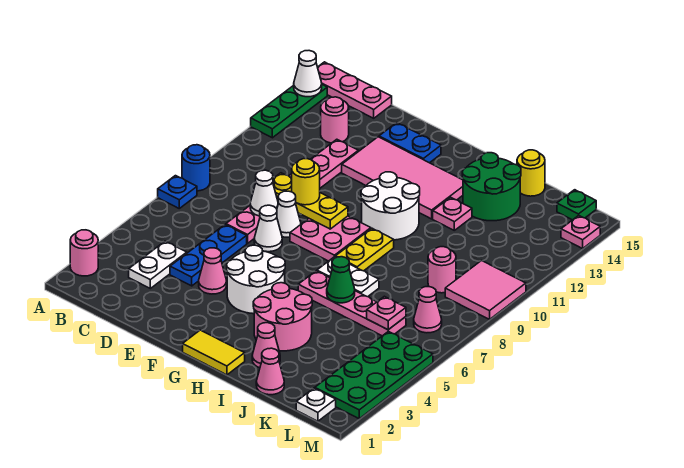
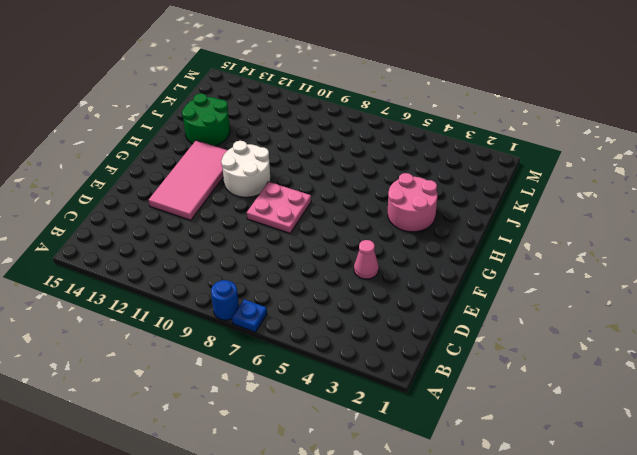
none -> pink 1x1 round brick [70,230,98,276]
none -> green 1x3 plate [251,85,327,138]
none -> pink 1x3 plate [318,62,392,118]
none -> white 1x2 plate [129,241,187,288]

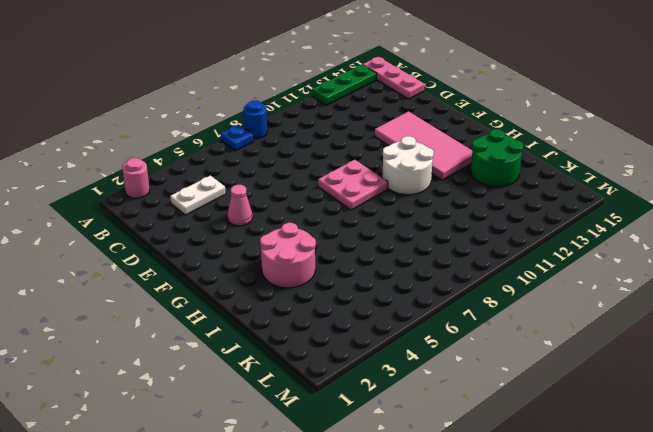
none -> pink 1x1 round brick [321,97,349,143]
none -> blue 1x3 plate [170,225,247,286]
none -> pink 1x6 plate [226,139,358,243]
none -> white 1x1 cone [254,205,282,252]

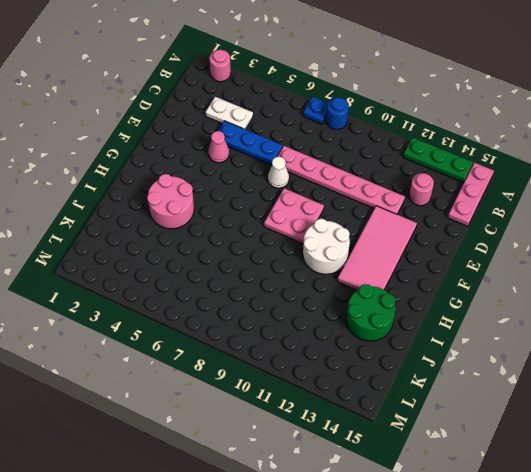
none -> white 1x1 cone [277,191,301,237]
none -> blue 1x2 plate [379,123,441,163]
none -> white 2x2 round brick [227,245,285,314]
none -> yellow 1x2 tile [183,330,245,375]

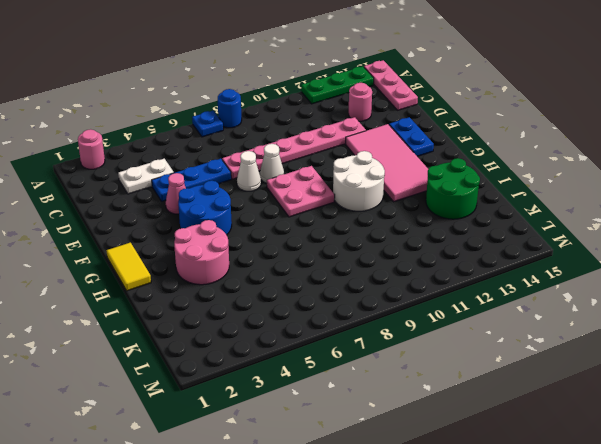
blue 2x2 round brick [178,181,232,235] -> white 2x2 round brick [227,245,285,314]
none -> pink 1x4 plate [298,271,406,336]
none -> white 1x2 plate [317,257,379,297]
none -> yellow 1x2 plate [336,228,394,271]
none -> pink 1x1 cone [252,323,280,368]

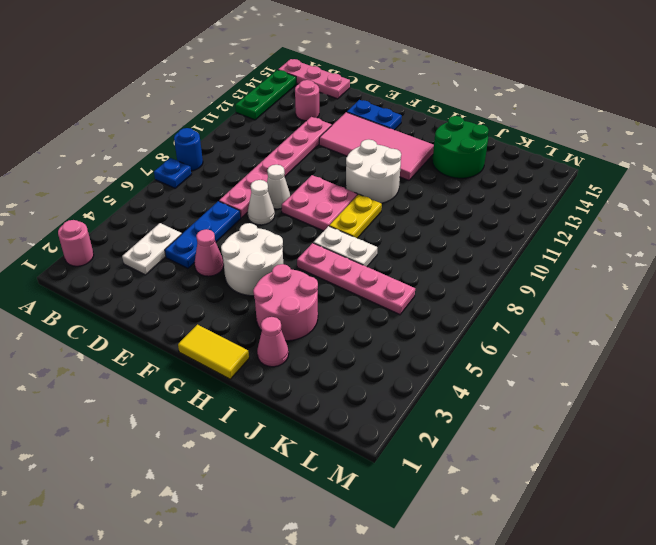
none -> pink 1x1 plate [433,197,472,230]
none -> pink 1x1 cone [256,348,284,395]
none -> yellow 1x1 round brick [517,150,545,196]
none -> pink 1x1 round brick [428,247,456,293]

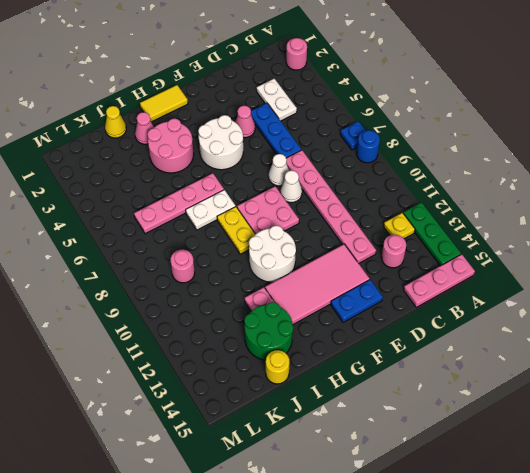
yellow 1x1 plate [384,213,415,239] -> none
yellow 1x1 cone [105,106,126,138] -> pink 1x1 cone [256,348,284,395]
none -> white 1x1 plate [296,388,336,421]
none -> green 2x4 plate [315,331,433,419]
none -> pink 1x1 cone [414,287,442,333]
none -> pink 2x2 tile [445,261,526,319]

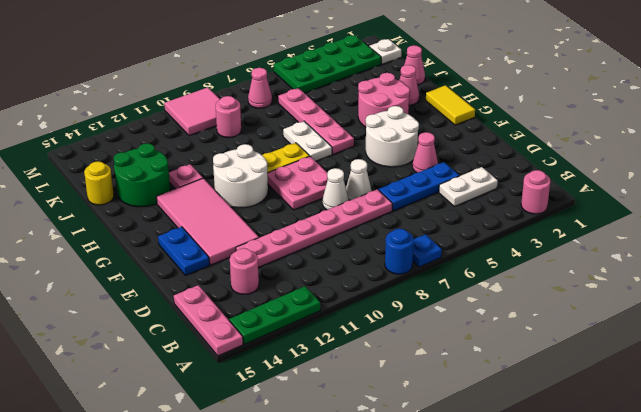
none -> green 1x1 plate [557,190,596,220]
none -> pink 1x1 plate [561,215,600,249]
none -> white 1x1 cone [294,51,322,97]
none -> white 1x1 cone [250,170,278,216]

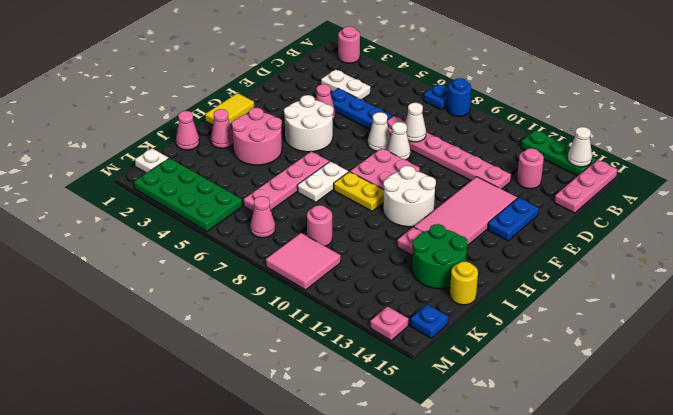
blue 1x1 plate [410,304,448,338] -> green 1x1 plate [557,190,596,220]
none -> yellow 1x3 plate [273,173,348,229]
none -> green 1x1 cone [327,257,355,303]
none -> pink 1x1 plate [367,296,406,330]
none -> yellow 1x1 round brick [292,159,320,205]

